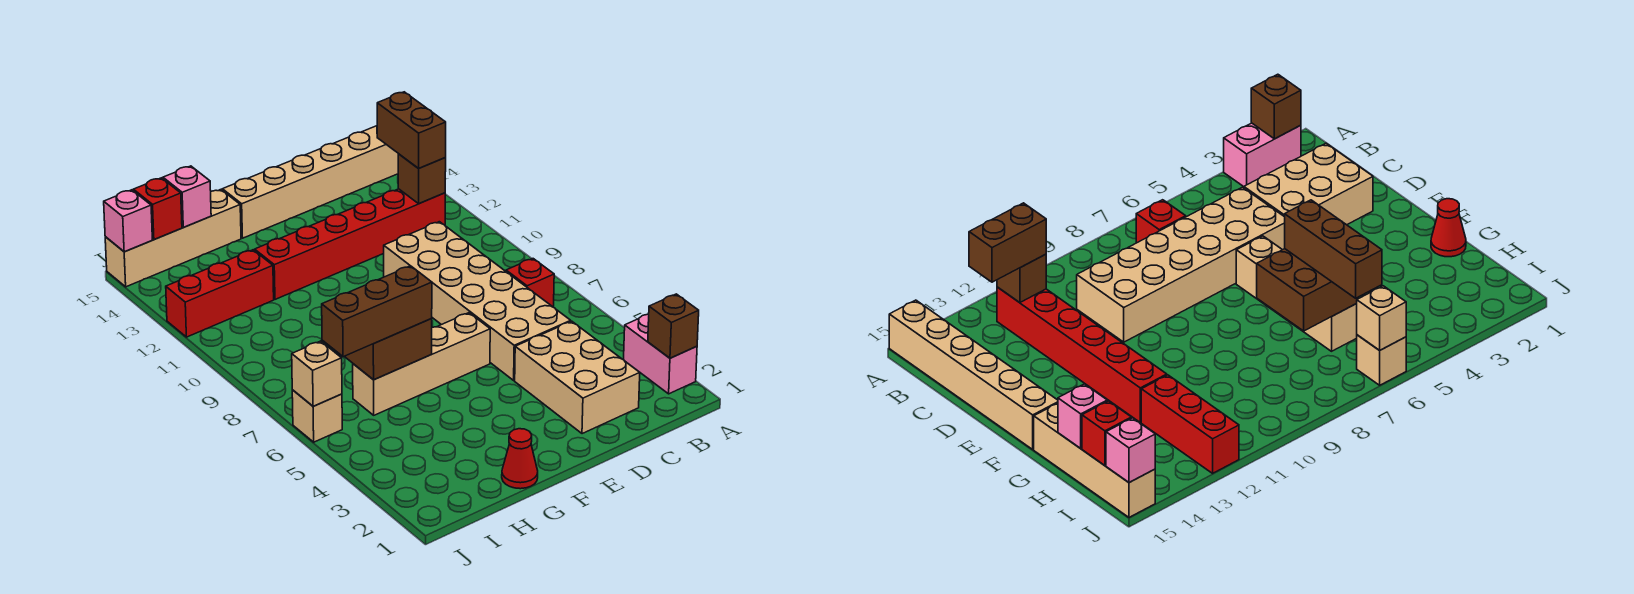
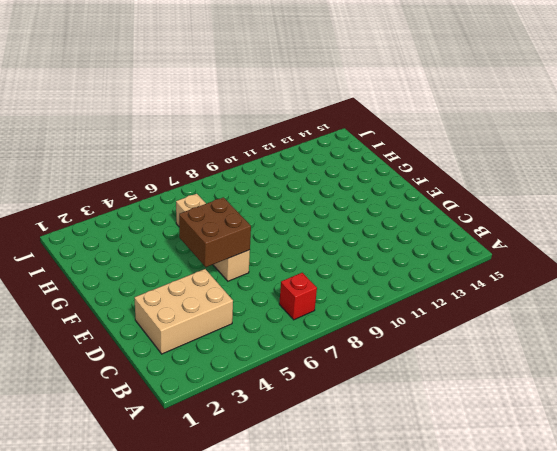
brown 2x2 brick [179,197,251,267] -> brown 2x2 brick moved to [344,318,432,380]
none -> pink 1x2 brick [624,314,697,394]
none -> tan 1x6 brick [222,126,398,238]
none -> red 1x6 brick [255,189,445,299]

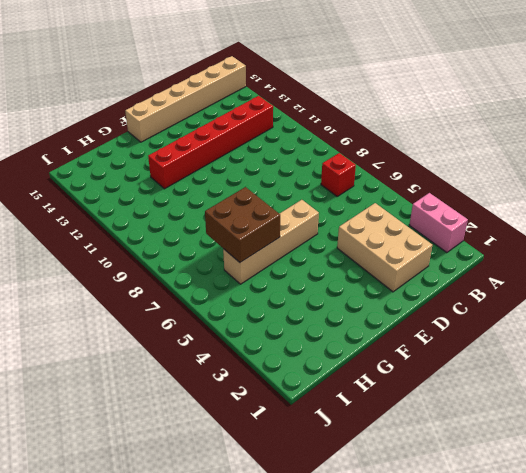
none -> tan 2x6 brick [384,222,571,380]
none -> red 1x1 cone [502,429,538,489]
none -> tan 1x4 brick [105,190,241,287]

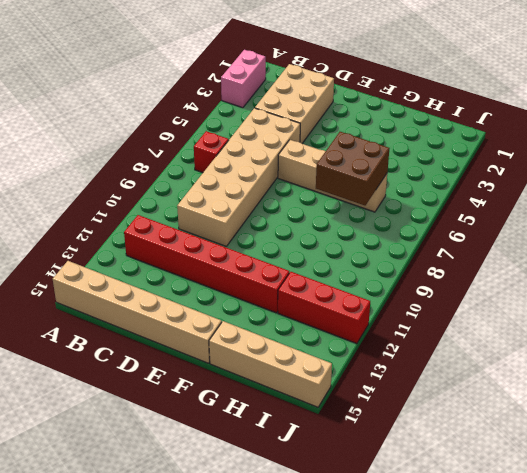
none -> red 1x1 cone [502,429,538,489]
none -> tan 1x1 brick [292,390,342,442]
none -> brown 1x1 brick [648,294,699,358]

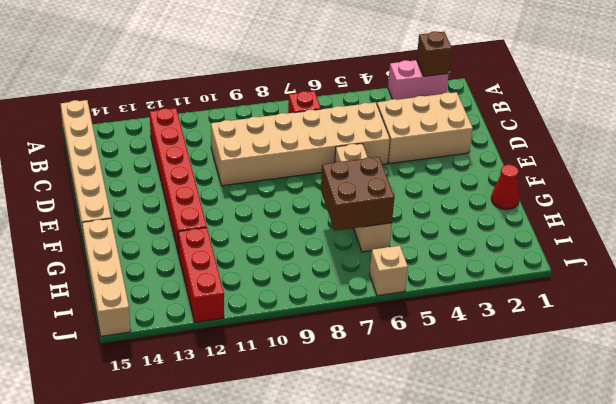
none -> brown 1x1 brick [398,154,446,204]
none -> pink 1x1 brick [163,166,211,227]
none -> red 1x1 brick [133,178,182,240]

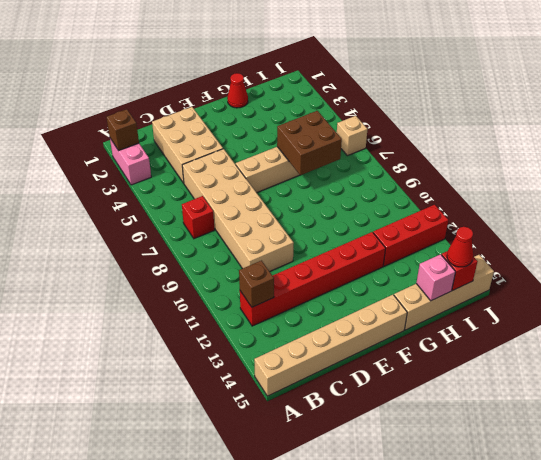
red 1x1 cone [447,227,473,267] -> none
none -> tan 1x1 brick [292,341,342,406]
none -> pink 1x1 brick [104,190,152,252]
none -> brown 1x2 brick [377,92,446,168]

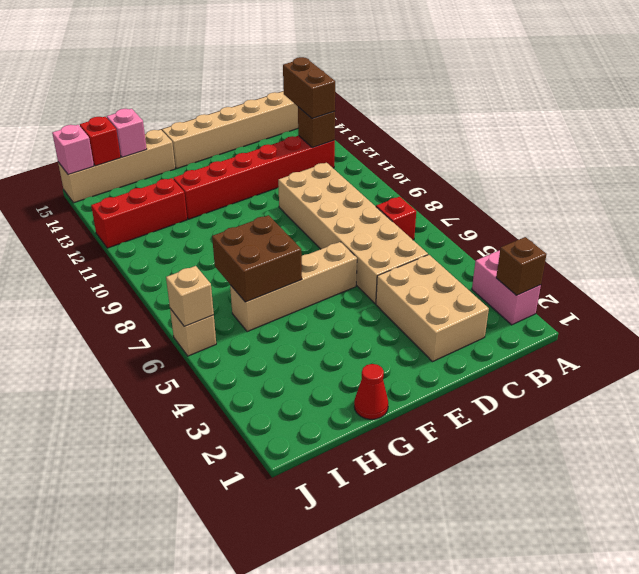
none -> brown 1x3 brick [322,266,432,357]

